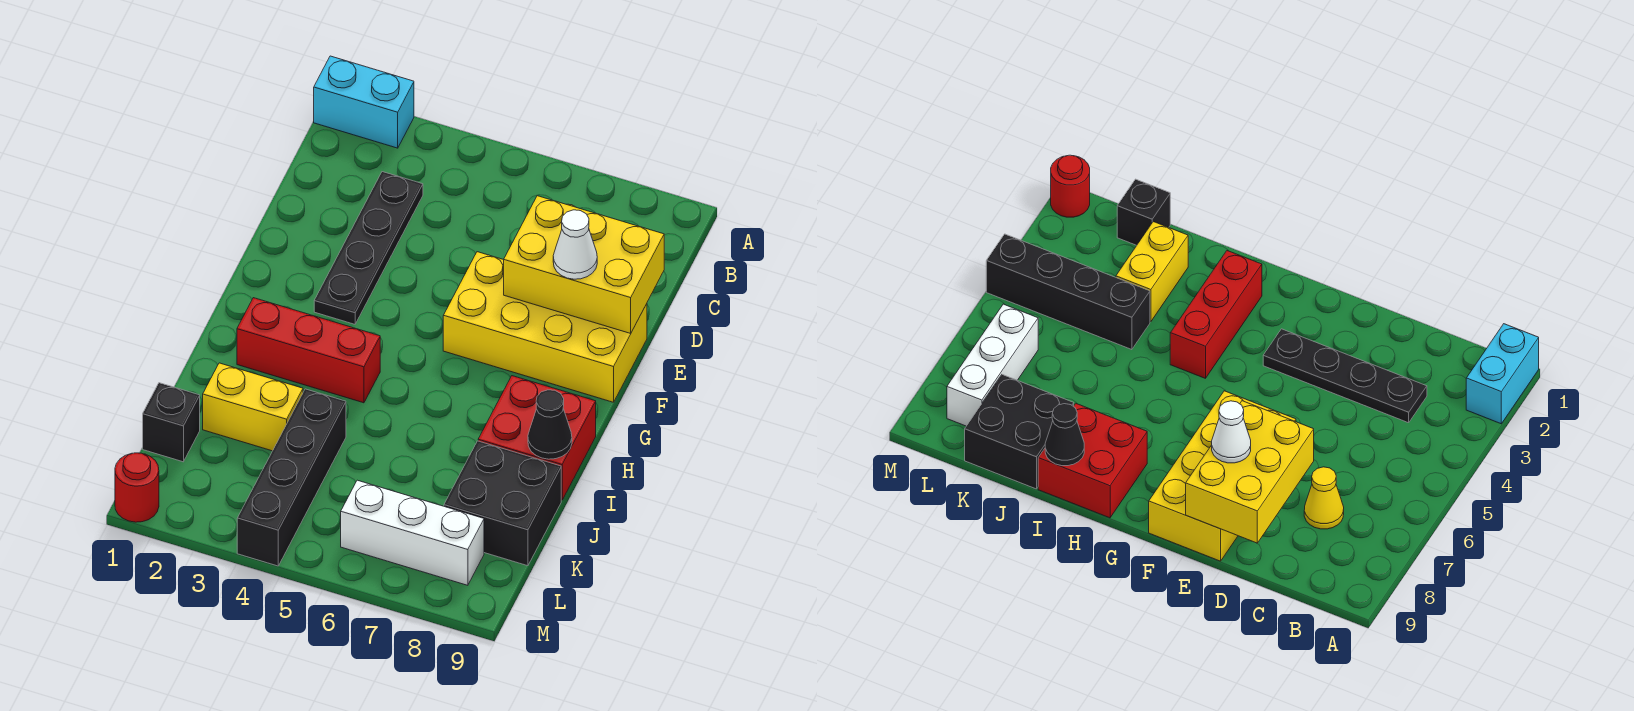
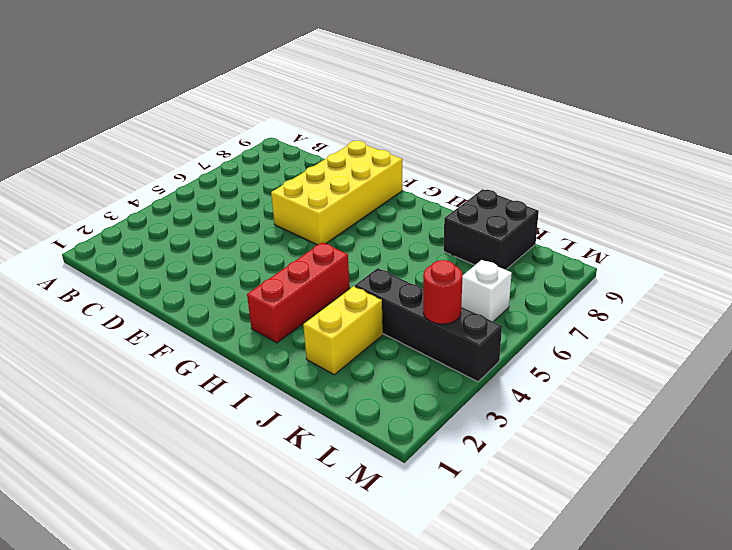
red 1x1 round brick [423,260,463,324] -> red 1x1 round brick moved to [115,453,159,522]
white 1x1 brick [461,260,512,322] -> white 1x3 brick [341,480,484,585]
none -> cyan 1x2 brick [314,56,414,148]
none -> black 1x4 plate [314,172,423,324]
none -> yellow 1x1 cone [1304,467,1344,529]

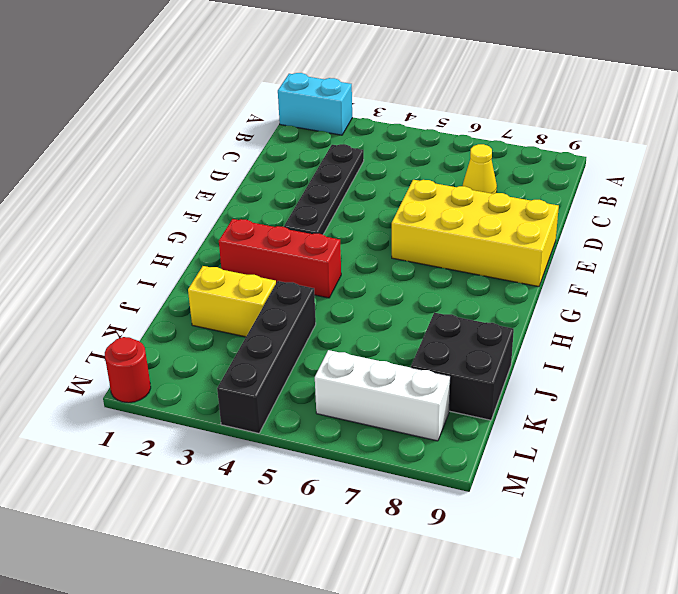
none -> red 2x2 brick [478,376,596,500]
none -> black 1x1 brick [143,383,200,462]
none -> yellow 2x3 brick [504,196,664,333]

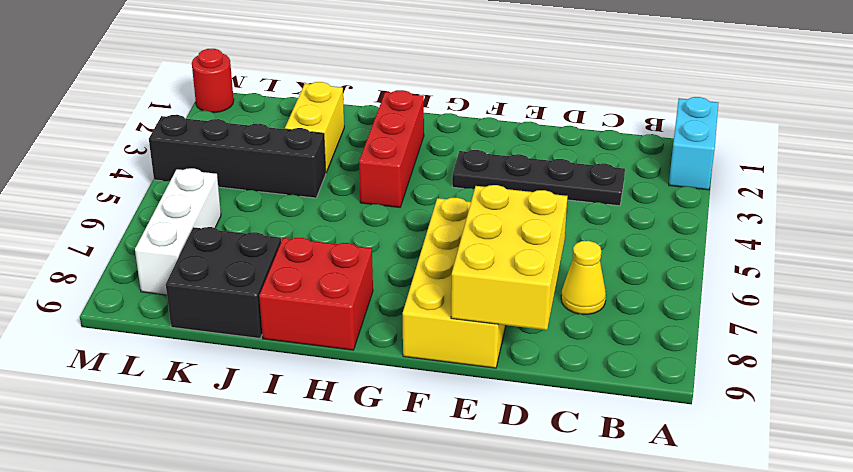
none -> black 1x1 brick [143,383,200,462]
none -> black 1x1 cone [528,390,572,459]
none -> white 1x1 cone [553,210,597,279]

